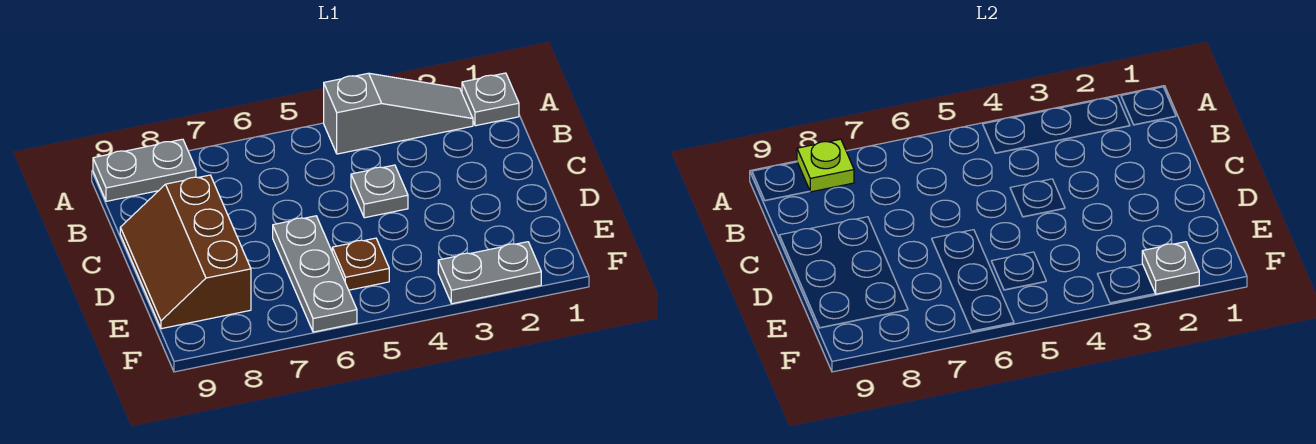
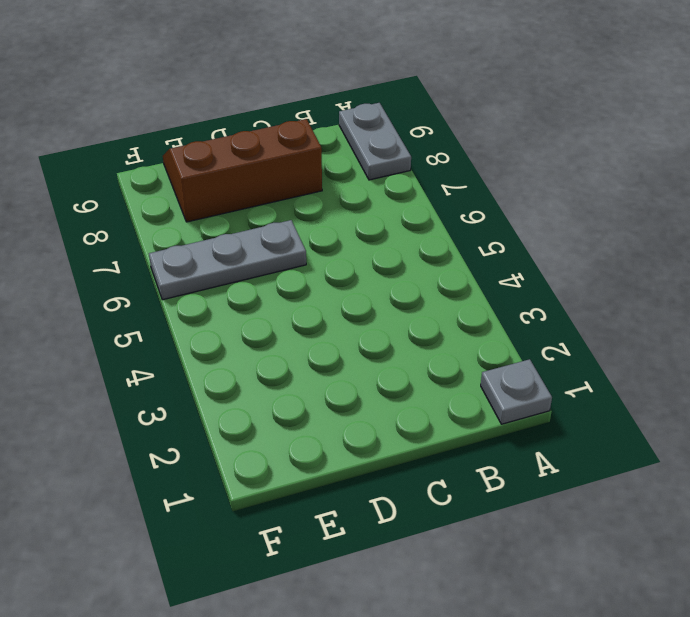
none -> grey 1x3 slope [324,73,473,154]
none -> grey 1x1 plate [351,165,408,218]

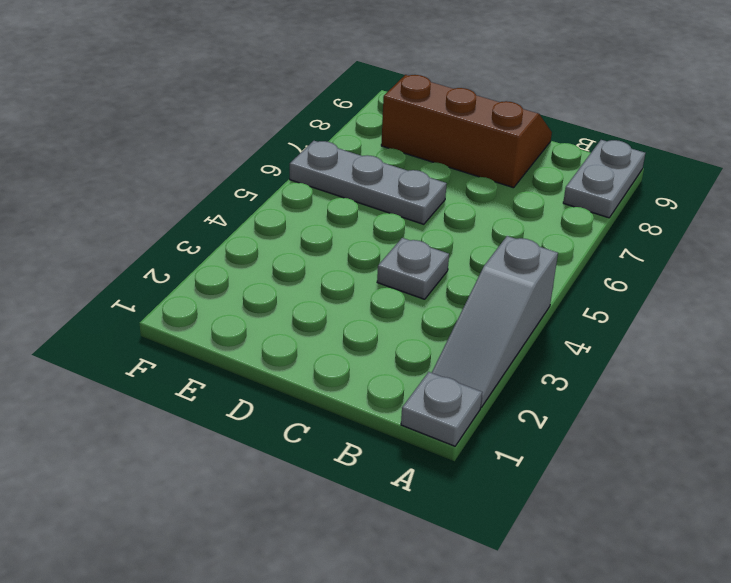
none -> brown 1x1 plate [332,238,389,290]
none -> grey 1x2 plate [438,242,541,304]

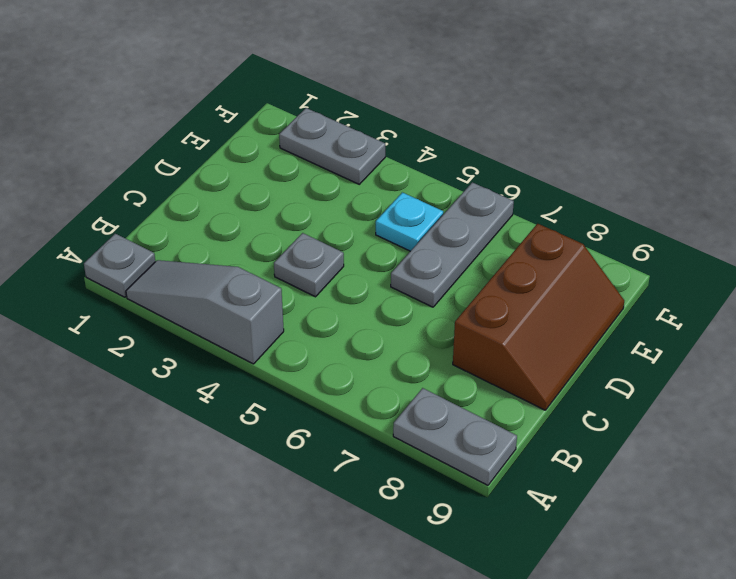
cyan 1x1 plate [376,192,443,251] -> brown 1x1 plate [332,238,389,290]
none -> lime 1x1 plate [797,139,854,192]
none -> grey 1x1 plate [1142,242,1199,294]

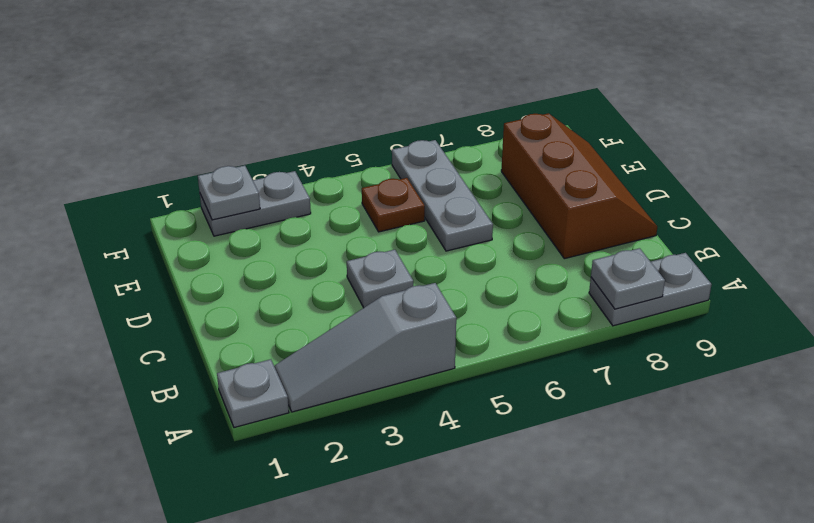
grey 1x1 plate [591,248,665,309] -> lime 1x1 plate [797,139,854,192]

